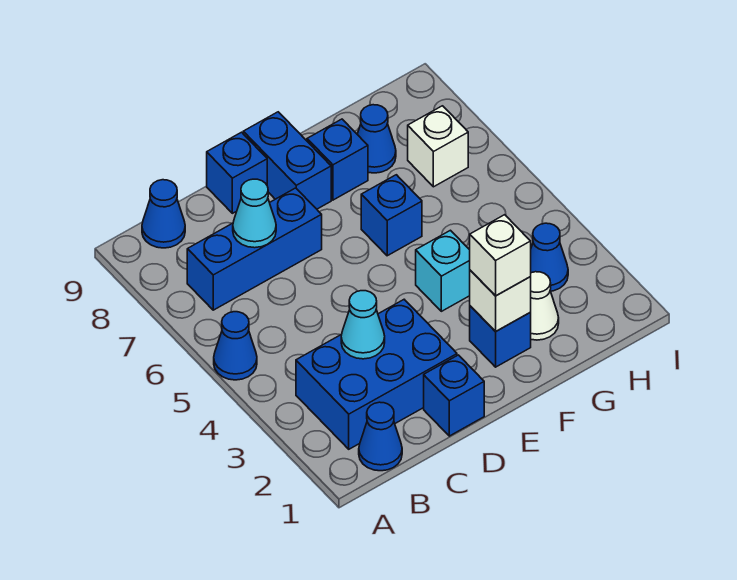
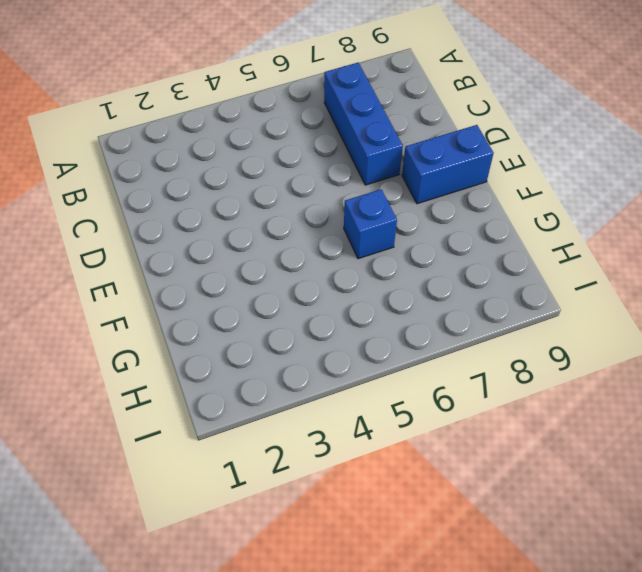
none -> blue 1x1 cone [214,312,257,380]
none -> blue 1x1 cone [359,402,402,471]
none -> blue 2x3 brick [296,300,457,449]

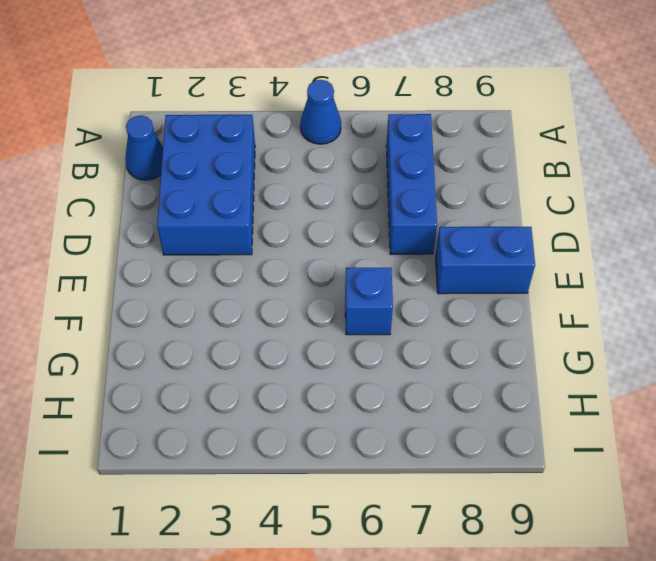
none -> blue 1x1 cone [142,180,185,248]
none -> blue 1x1 brick [424,355,484,436]
none -> blue 1x1 brick [207,132,267,213]

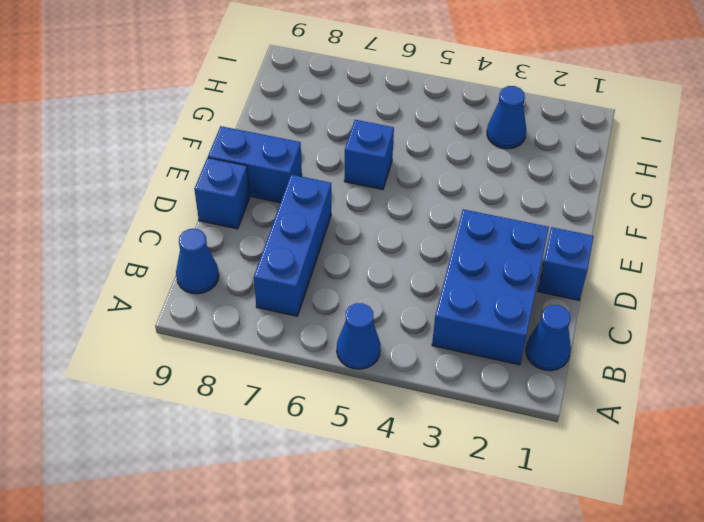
none -> blue 1x1 brick [470,306,531,367]
none -> cyan 1x1 brick [416,230,470,311]
none -> blue 1x1 brick [307,119,368,200]

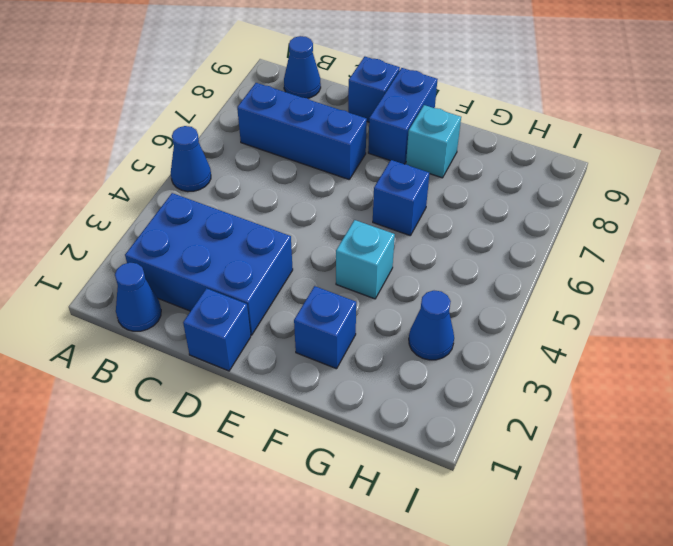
cyan 1x1 brick [406,105,461,178] -> blue 1x1 brick [307,119,368,200]
none -> white 1x1 cone [530,272,559,340]
none -> blue 1x1 cone [357,105,396,173]
none -> white 1x1 brick [408,106,468,187]

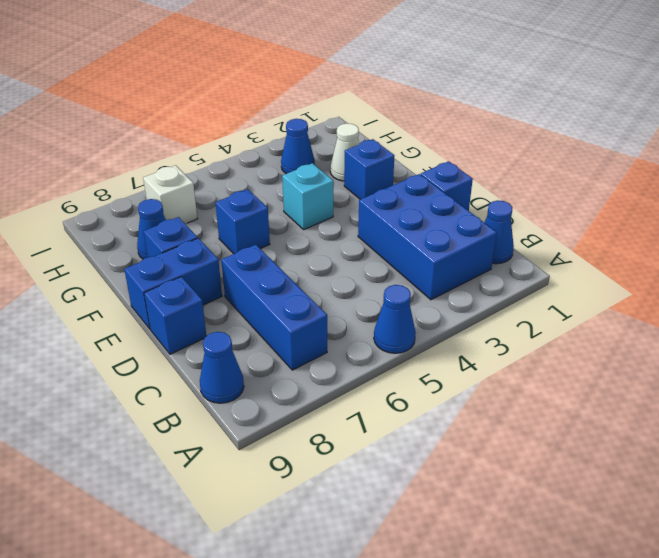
none -> cyan 1x1 cone [341,291,385,359]
none -> cyan 1x1 cone [233,179,276,248]
none -> white 1x1 brick [470,270,531,332]

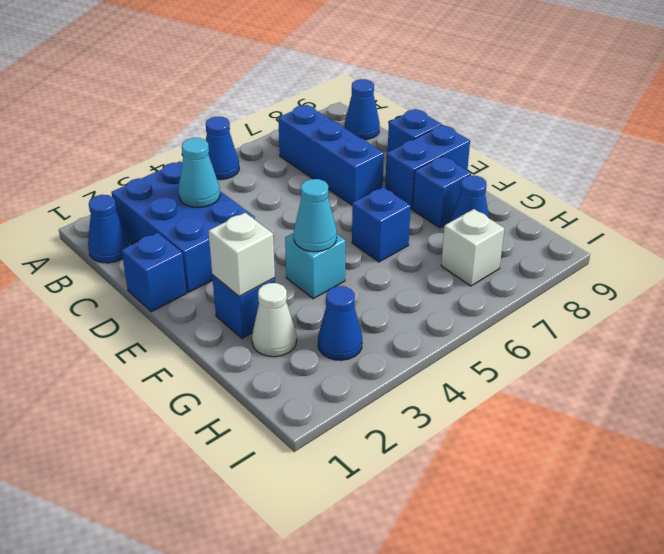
cyan 1x1 cone [294,179,337,252] -> cyan 1x1 cone moved to [233,179,276,248]
none -> white 1x1 brick [470,215,531,296]

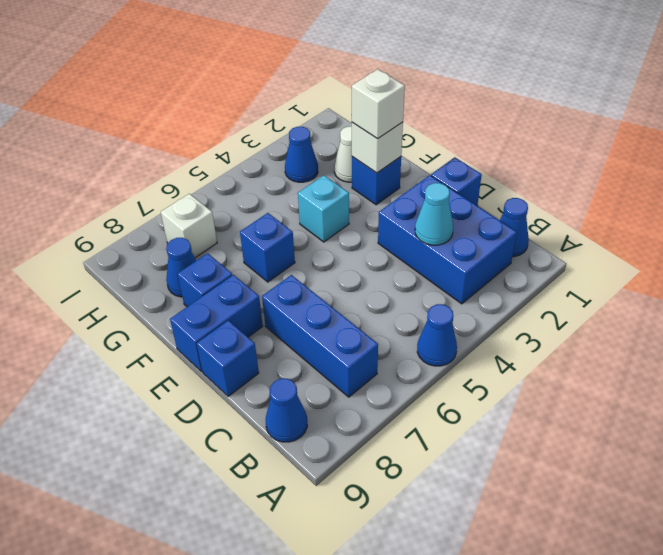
none -> cyan 1x1 cone [233,179,276,248]

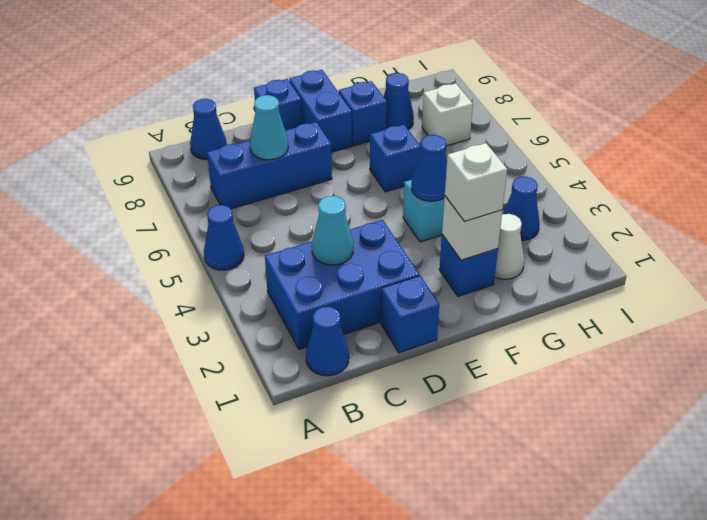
blue 1x1 cone [411,135,447,201] -> none

